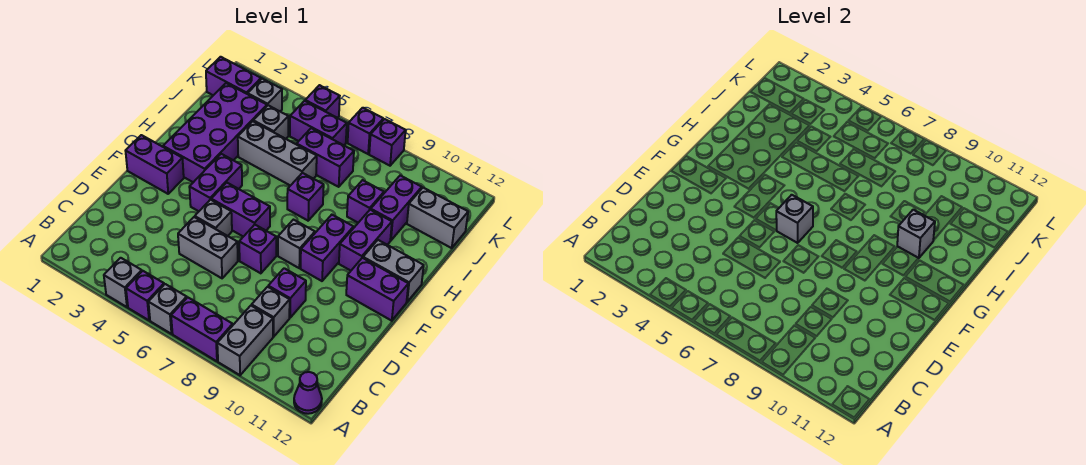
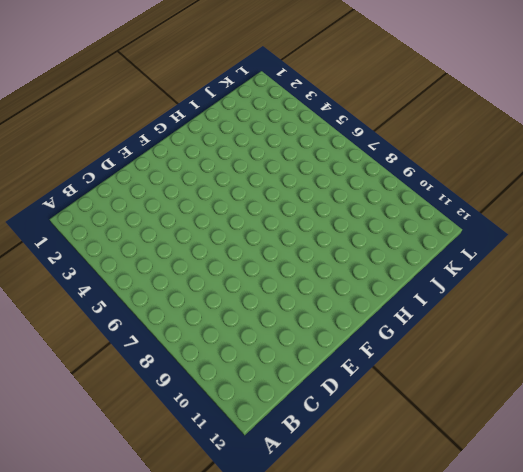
none -> grey 1x1 brick [104,258,142,307]
none -> purple 1x1 brick [126,271,164,320]
none -> grey 1x1 brick [148,284,187,334]
none -> purple 1x2 brick [171,297,233,361]

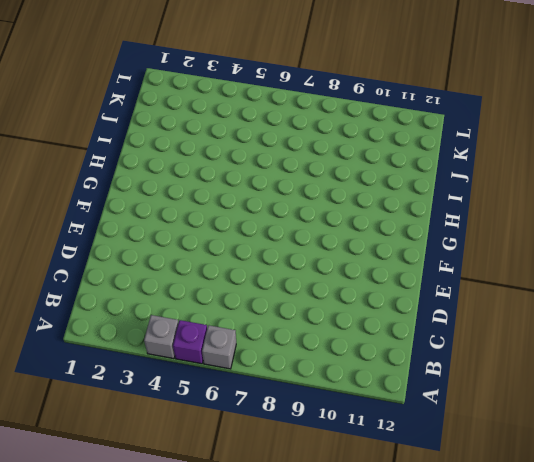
none -> purple 1x2 brick [171,297,233,361]
none -> grey 1x2 brick [217,306,273,375]
none -> purple 1x1 cone [294,372,322,414]
none -> grey 1x1 brick [252,287,290,337]

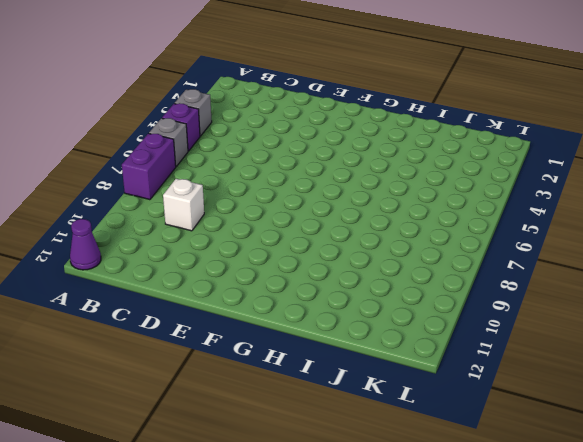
white 1x1 brick [163,179,204,231] -> grey 1x1 brick [252,287,290,337]
none -> grey 1x2 brick [217,306,273,375]
none -> grey 1x2 brick [178,217,238,278]
none -> purple 1x1 brick [268,268,306,318]
none -> grey 1x1 brick [195,200,232,236]

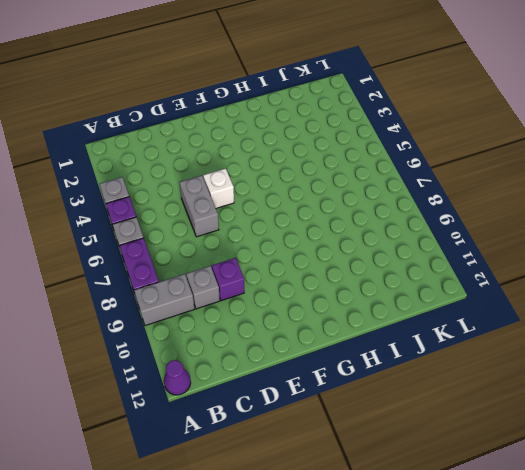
white 1x1 brick [203,169,234,208] -> grey 1x1 brick [195,200,232,236]
none -> purple 1x1 brick [239,225,276,273]
none -> purple 1x2 brick [126,135,184,194]
none -> purple 1x2 brick [189,154,242,211]
none -> purple 1x2 brick [211,183,270,237]

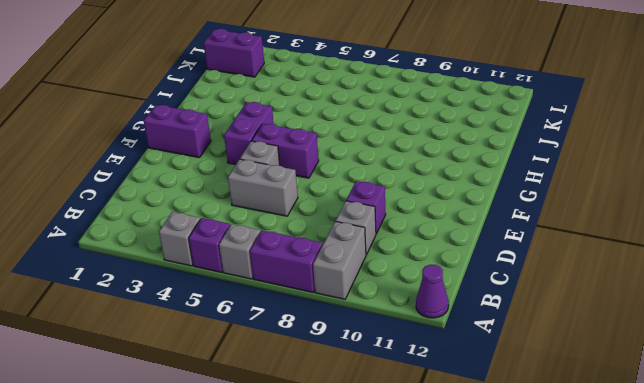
none -> purple 1x1 brick [239,225,276,273]
none -> grey 1x1 brick [278,220,315,268]
none -> purple 1x2 brick [301,215,354,281]
none -> purple 1x2 brick [346,258,408,321]

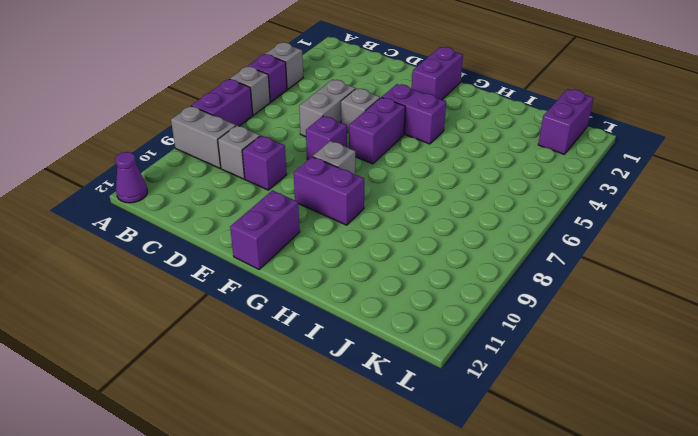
none -> purple 2x4 brick [163,83,267,182]
none -> purple 1x2 brick [339,210,392,271]
none -> grey 1x2 brick [363,240,424,302]
none -> purple 1x1 brick [287,173,324,221]

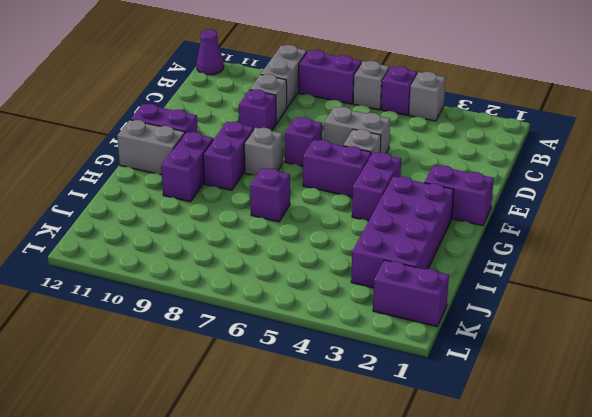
none -> grey 1x3 brick [238,121,317,186]
none -> purple 1x1 brick [347,180,384,223]
none -> purple 1x2 brick [371,175,422,241]
none -> grey 1x1 brick [253,105,288,139]

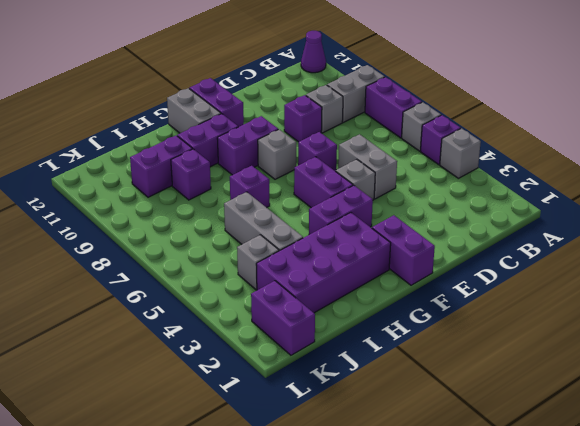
none -> purple 1x2 brick [297,128,354,187]
none -> grey 1x2 brick [407,188,468,248]
none -> grey 1x1 brick [248,79,282,111]
none -> purple 1x2 brick [290,101,347,145]

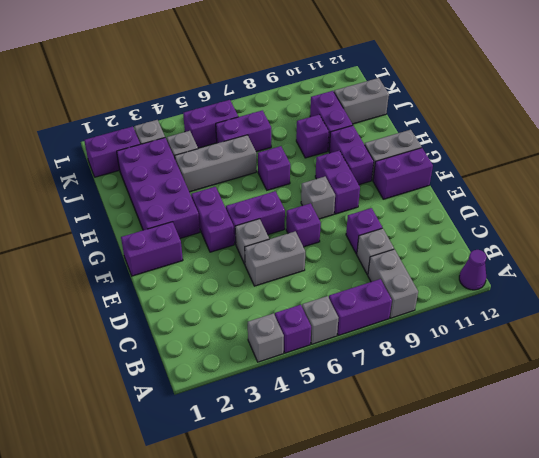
none -> purple 1x1 brick [305,85,340,118]
none -> purple 1x1 brick [348,108,383,154]
none -> purple 1x1 brick [369,119,406,166]
none -> grey 1x1 brick [776,195,813,243]

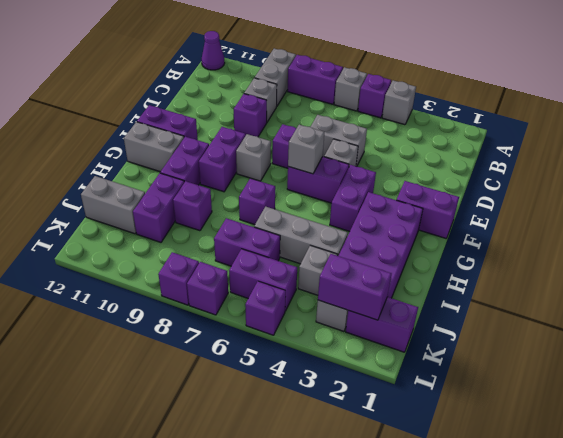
purple 1x2 brick [318,254,391,320] -> none
none -> grey 1x1 brick [897,210,935,258]

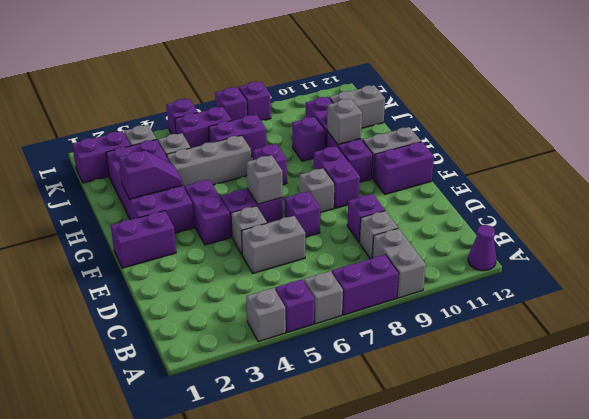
purple 1x2 slope [119,151,183,199] -> none

